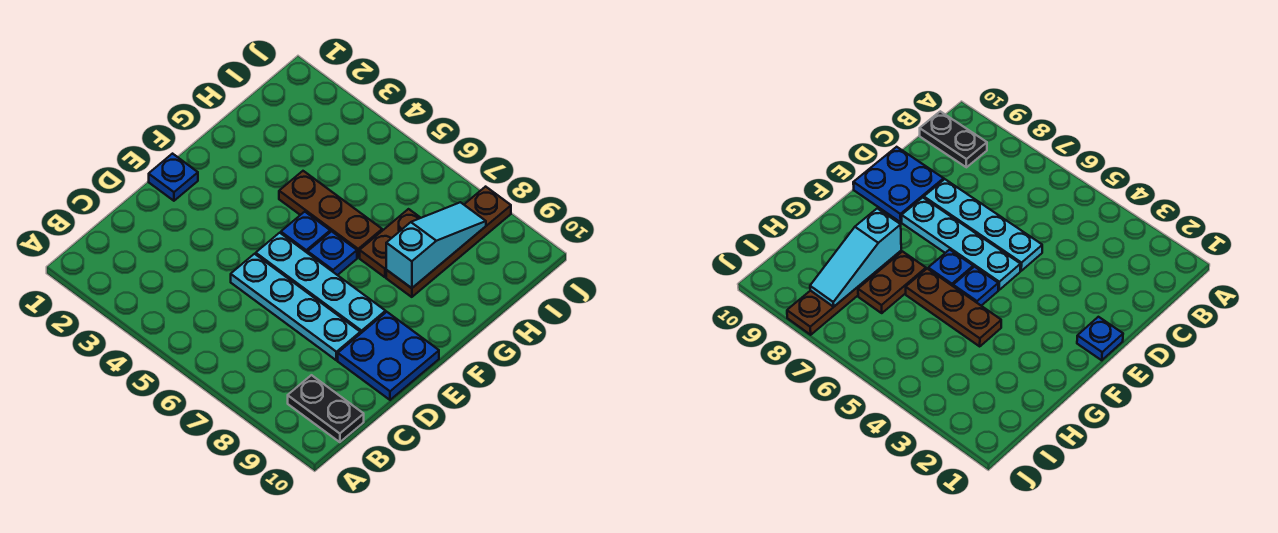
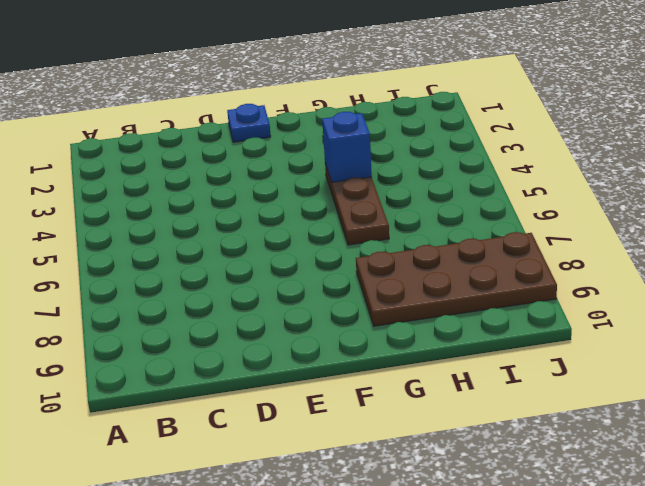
blue 1x1 brick [322,112,372,182] -> none
brown 2x4 plate [356,232,557,326] -> brown 1x4 plate [386,187,511,297]
none -> black 1x2 plate [288,375,364,442]
none -> cyan 1x4 plate [231,254,360,360]

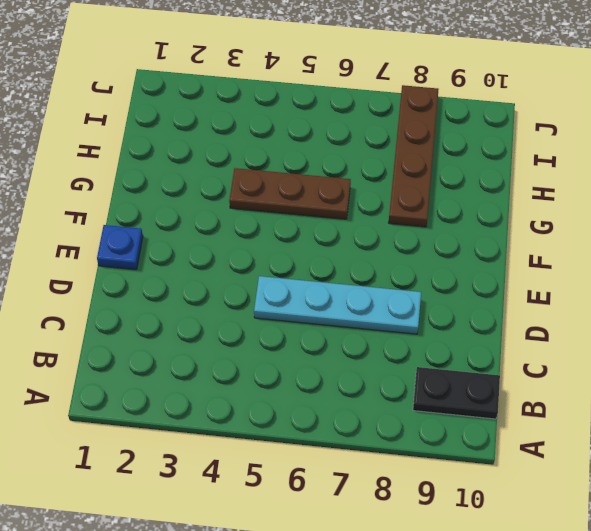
none -> blue 2x2 plate [338,312,439,400]
none -> cyan 1x4 plate [256,233,386,334]

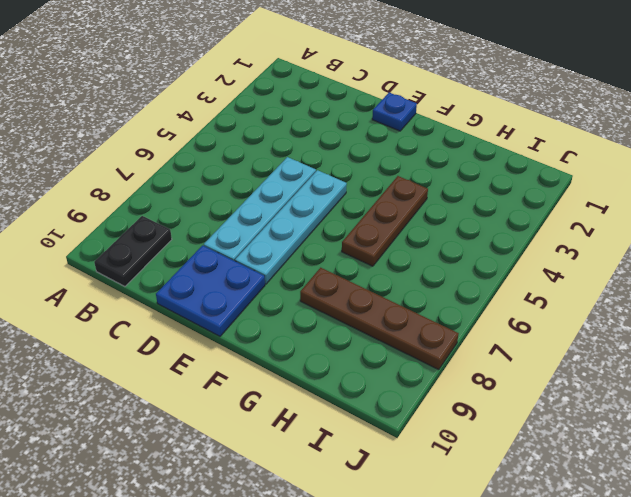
none -> blue 1x1 plate [281,212,330,253]
none -> blue 1x1 plate [308,231,357,275]

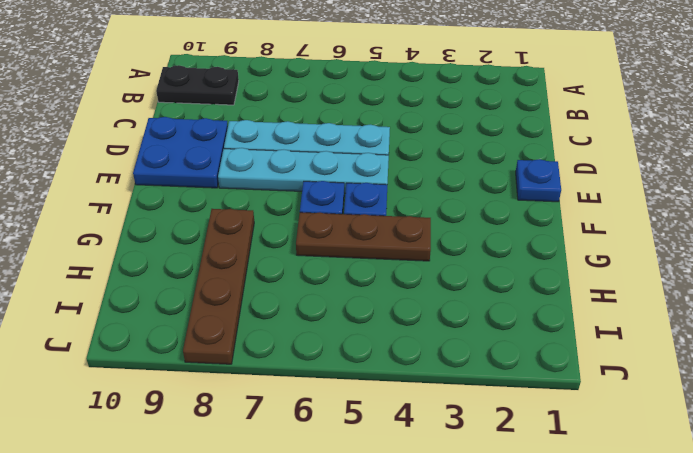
none -> brown 1x2 plate [360,209,420,277]
none -> cyan 1x3 slope [386,202,486,288]

